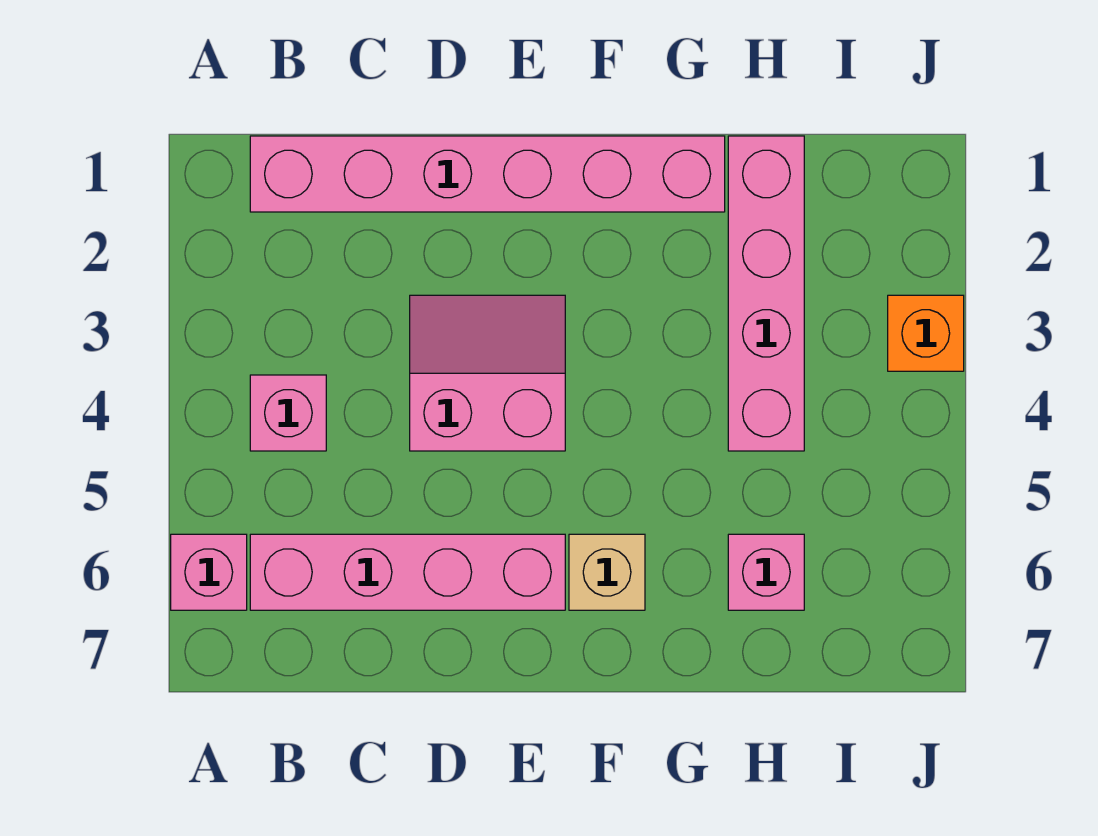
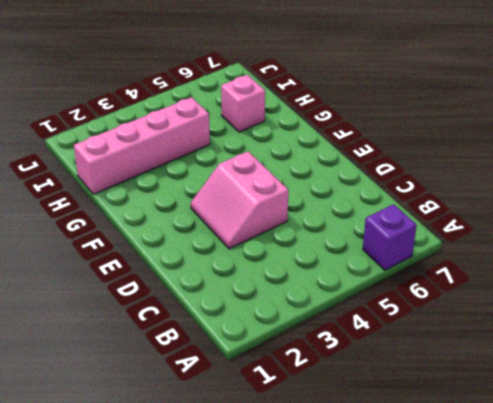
purple 1x1 brick [363,204,417,270] -> pink 1x1 brick [171,534,247,610]
none -> pink 1x6 brick [250,136,725,212]
none -> pink 1x1 brick [250,375,326,451]

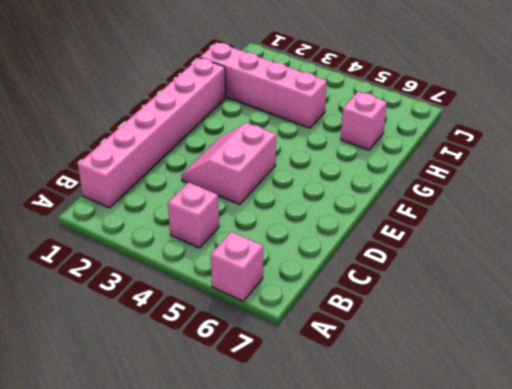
none -> pink 1x4 brick [250,534,565,610]
none -> tan 1x1 brick [569,534,645,610]

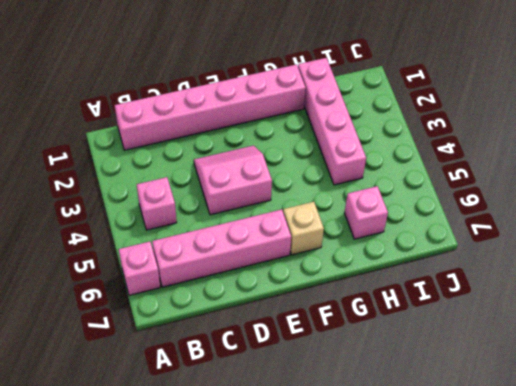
none -> orange 1x1 brick [888,295,964,371]

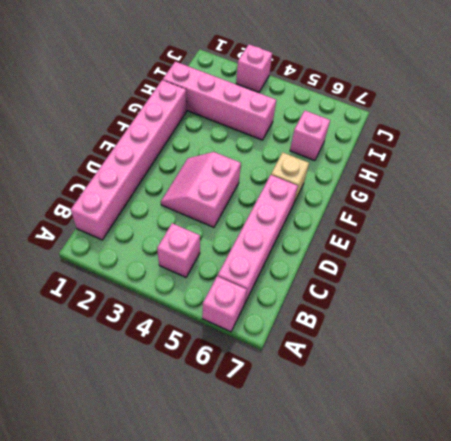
pink 1x1 brick [236,44,272,92] -> orange 1x1 brick [888,295,964,371]

